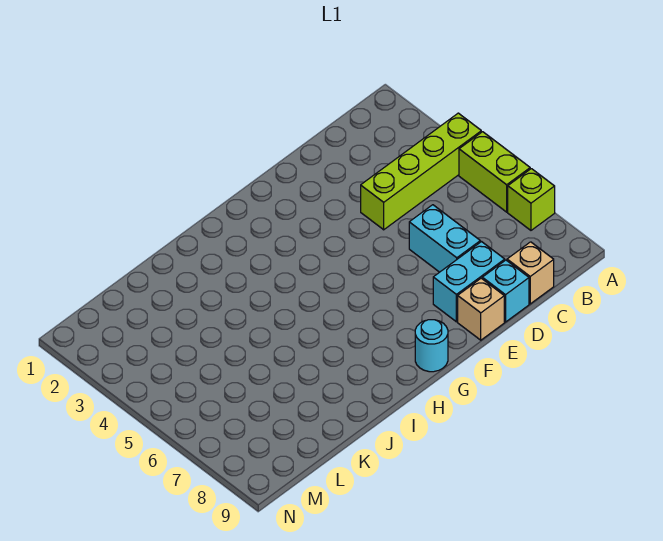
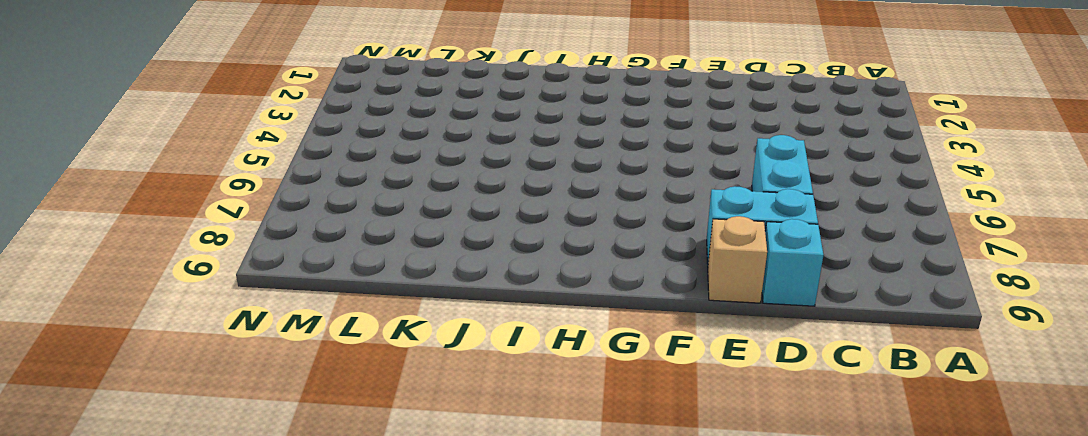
none -> lime 1x4 brick [361,113,481,230]
none -> lime 1x2 brick [459,132,530,212]

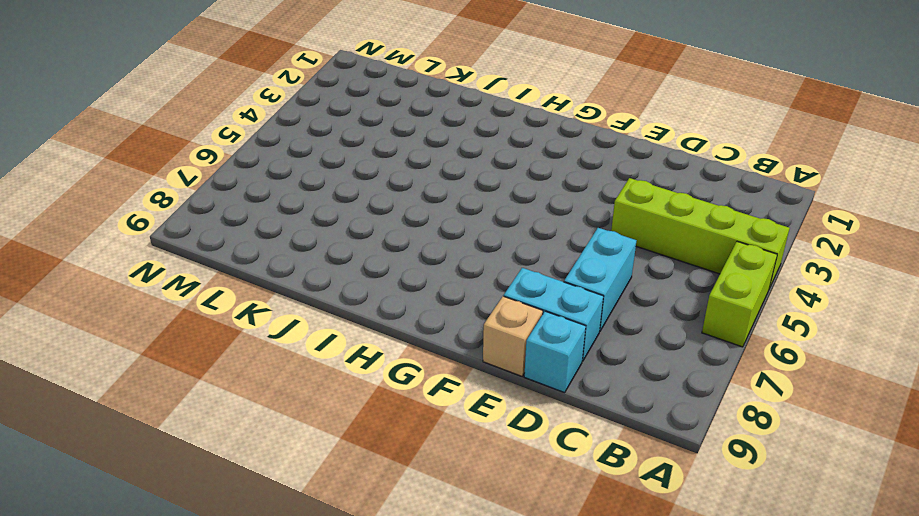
none -> lime 1x1 brick [508,169,555,230]
none -> tan 1x1 brick [507,242,554,304]

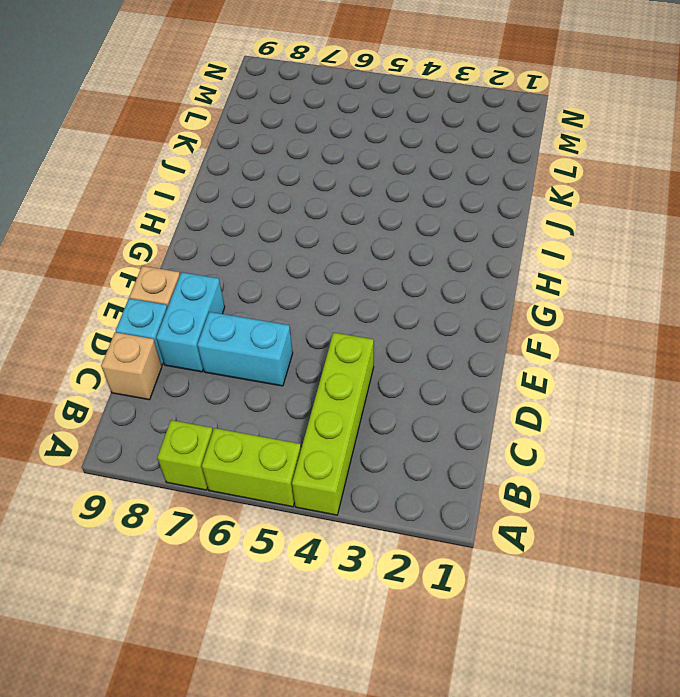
none -> cyan 1x1 round brick [415,320,448,372]

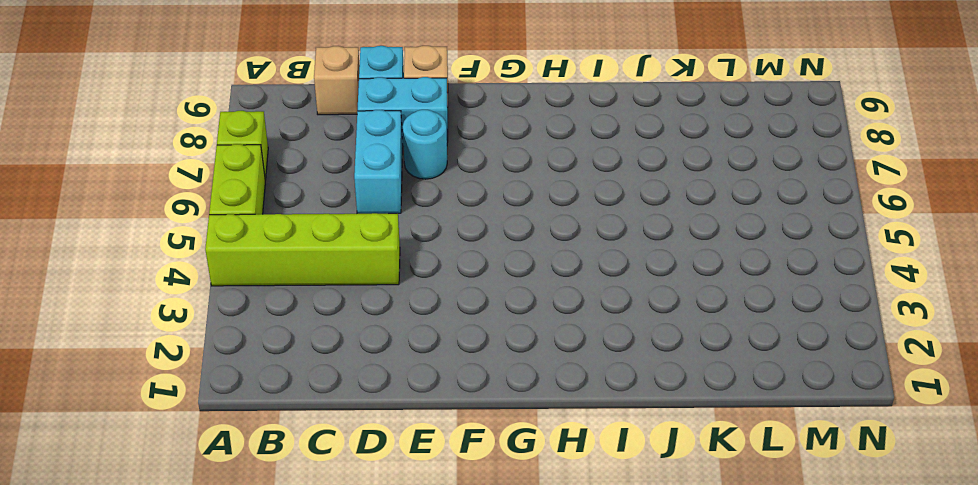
cyan 1x1 round brick [403,110,447,179] -> cyan 1x1 round brick moved to [415,320,448,372]

